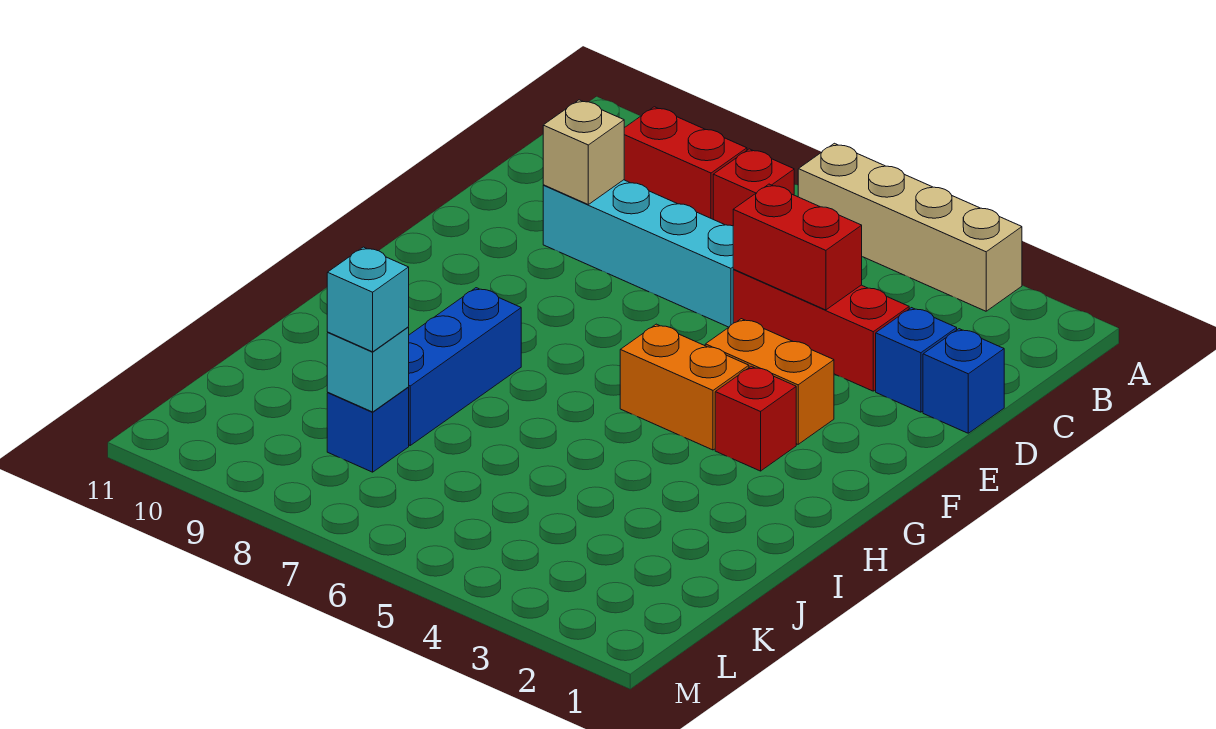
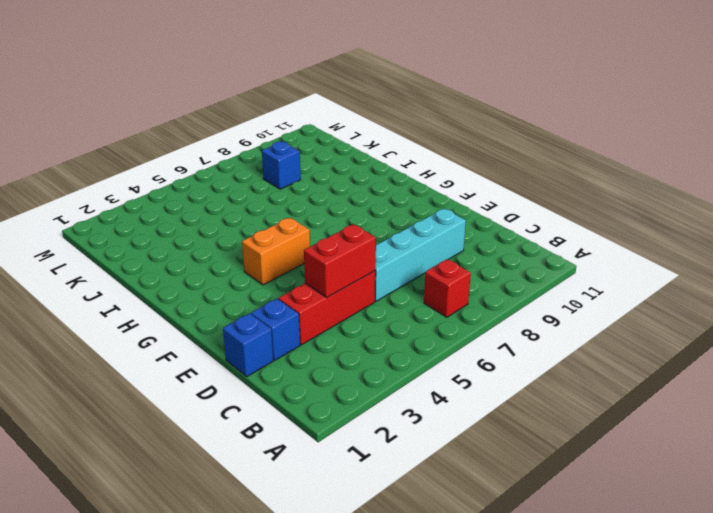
none -> tan 1x4 brick [798,143,1022,311]
none -> red 1x2 brick [624,107,747,219]
none -> orange 1x2 brick [705,319,834,444]

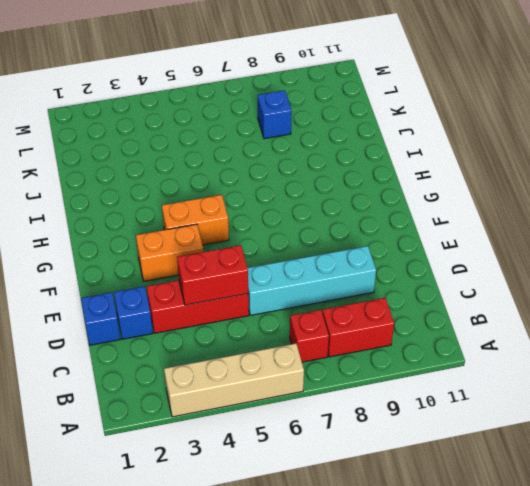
none -> red 1x1 brick [715,366,796,471]
none -> blue 1x3 brick [408,288,521,445]
none -> tan 1x1 brick [543,100,624,204]

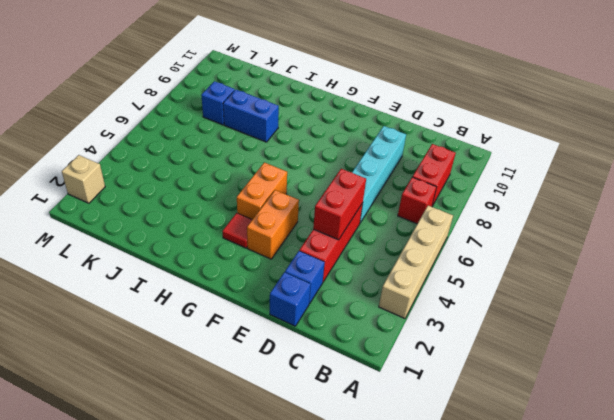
red 1x1 tile [222,213,252,248] -> red 1x1 brick [715,366,796,471]
blue 1x2 brick [223,90,279,142] -> blue 1x3 brick [408,288,521,445]
tan 1x1 brick [62,155,105,203] -> tan 1x1 brick moved to [543,100,624,204]
none -> cyan 1x1 brick [327,327,409,412]
none -> cyan 1x1 brick [327,247,409,352]

